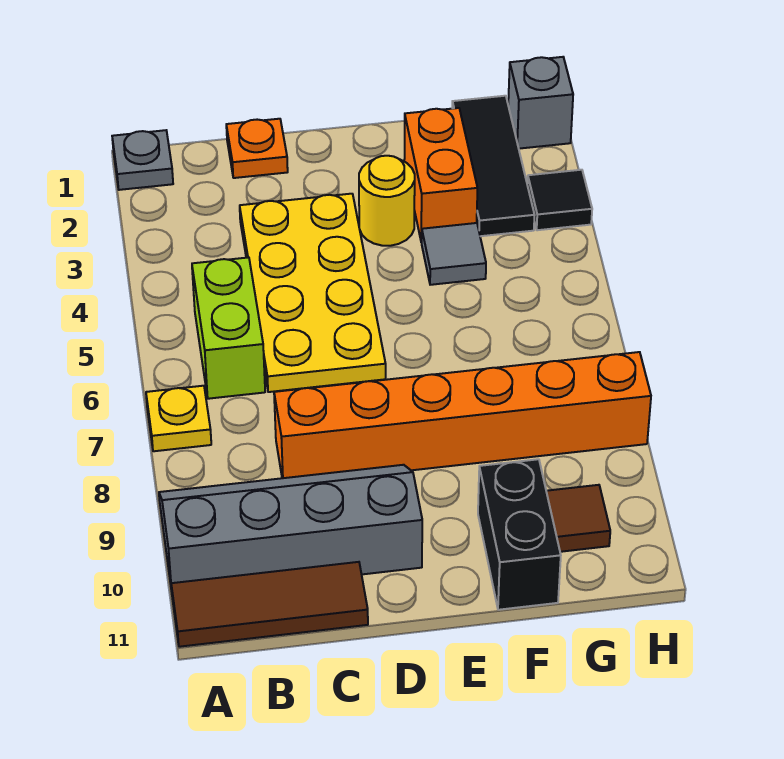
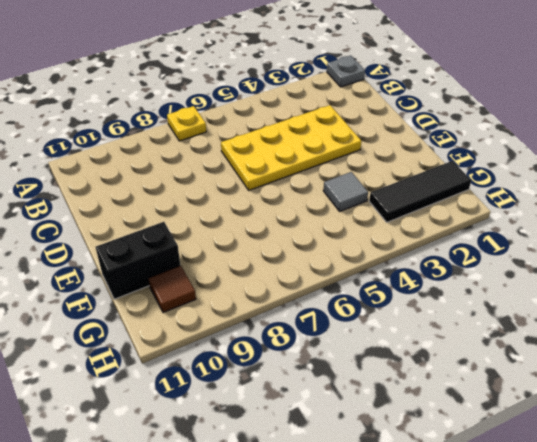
none -> grey 2x4 slope [159,465,422,591]
none -> brown 1x3 tile [171,562,368,647]
none -> lime 1x2 brick [192,257,265,399]

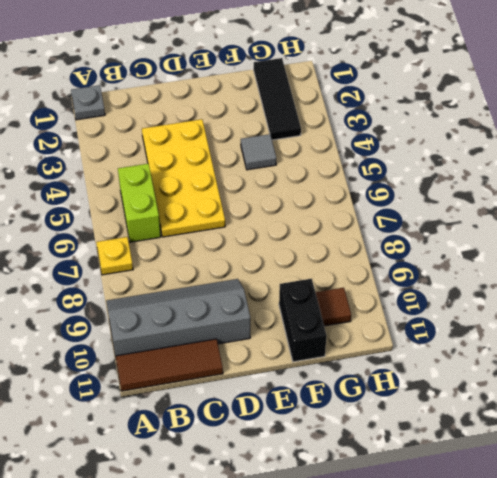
none -> orange 1x1 plate [226,119,288,178]
none -> orange 1x6 brick [274,352,651,478]
none -> yellow 1x1 round brick [359,156,415,246]

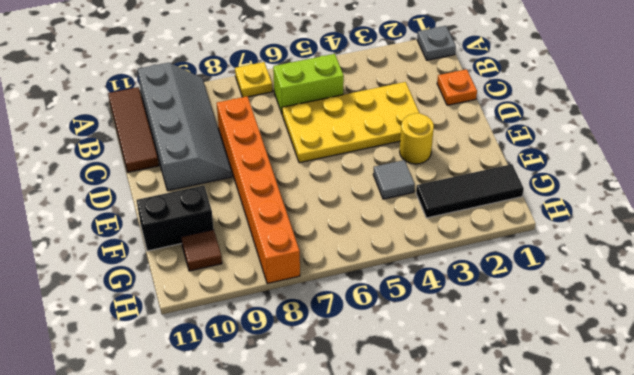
none -> orange 1x2 brick [404,108,477,242]
none -> grey 1x1 brick [508,57,573,149]
none -> black 1x1 tile [527,170,592,230]

